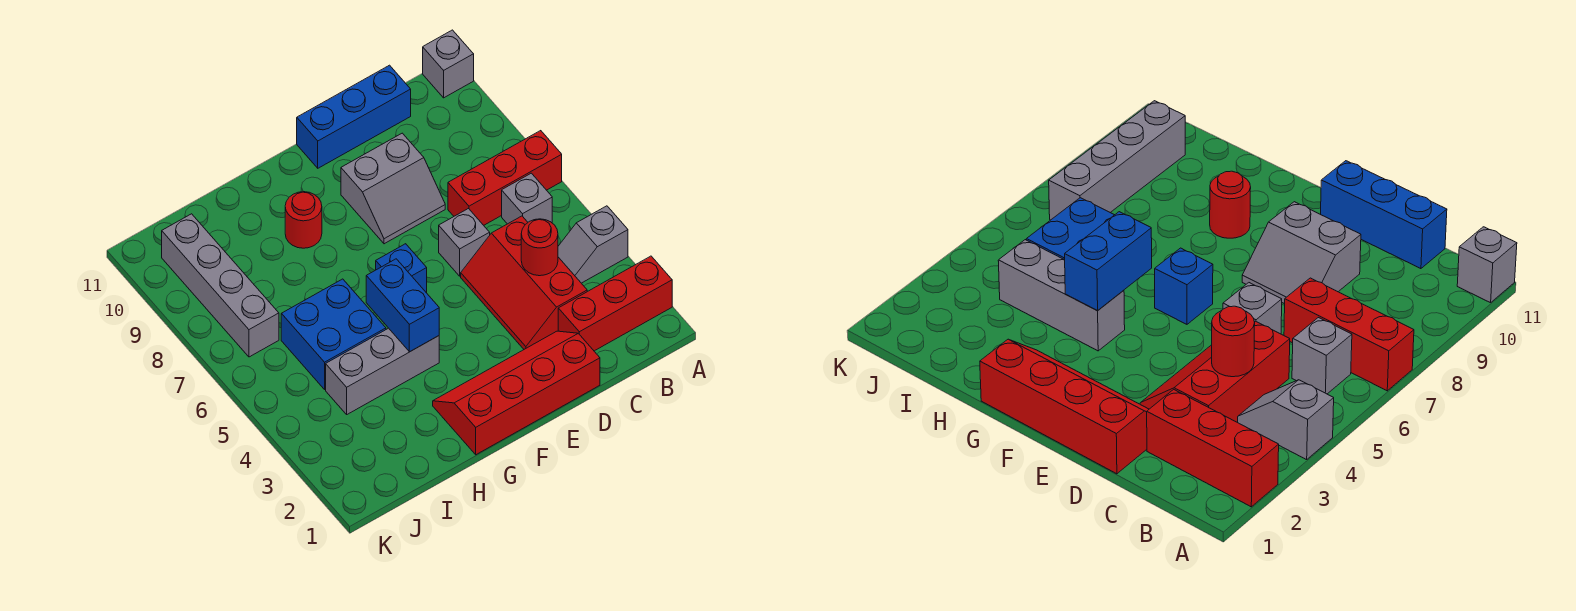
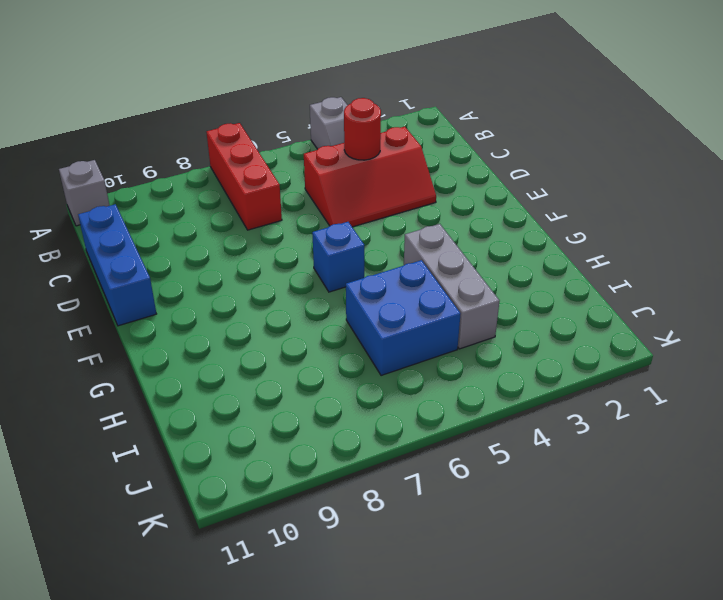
none -> red 1x3 brick [558,256,672,351]
none -> grey 1x1 brick [502,173,552,224]
none -> red 2x4 slope [433,331,600,455]

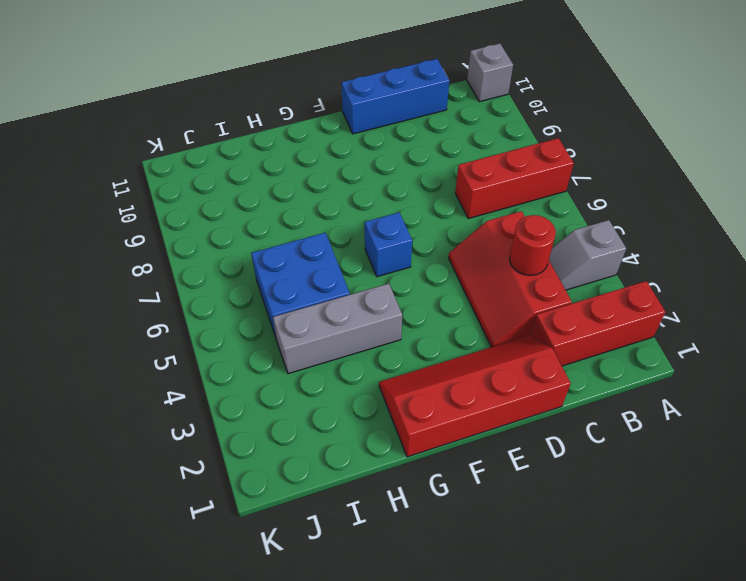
none -> grey 1x1 brick [502,173,552,224]
none -> grey 1x1 brick [439,209,490,276]
none -> grey 2x2 slope [341,133,445,244]

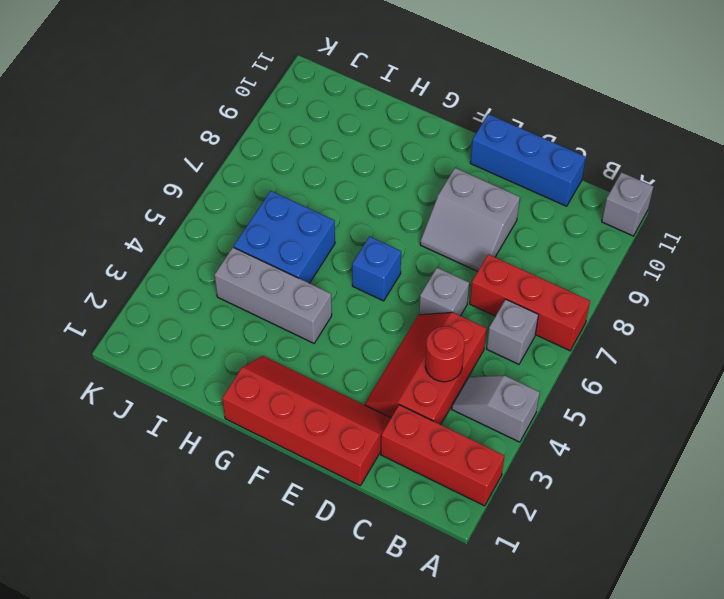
none -> red 1x1 round brick [285,192,322,248]
none -> grey 1x4 brick [162,214,279,357]
none -> blue 1x2 brick [366,259,439,352]

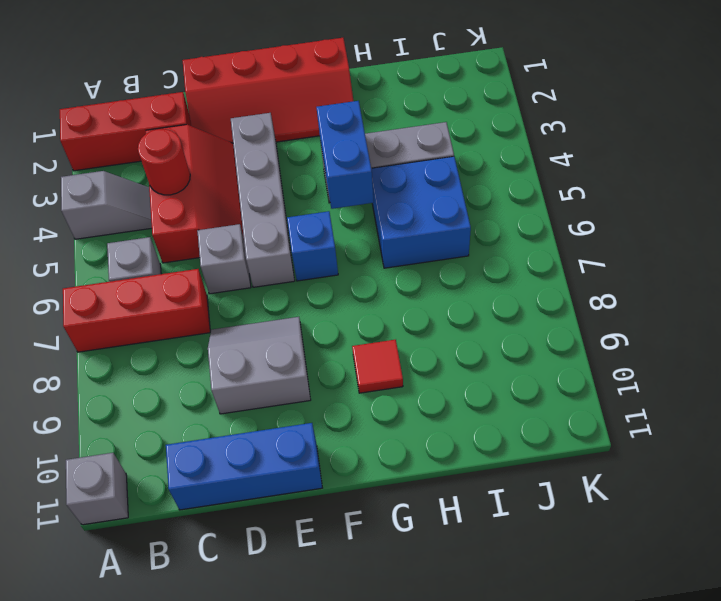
grey 1x4 brick [231,113,295,287] -> grey 1x4 brick moved to [162,214,279,357]
red 1x1 tile [352,340,403,393] -> red 1x1 round brick [285,192,322,248]

